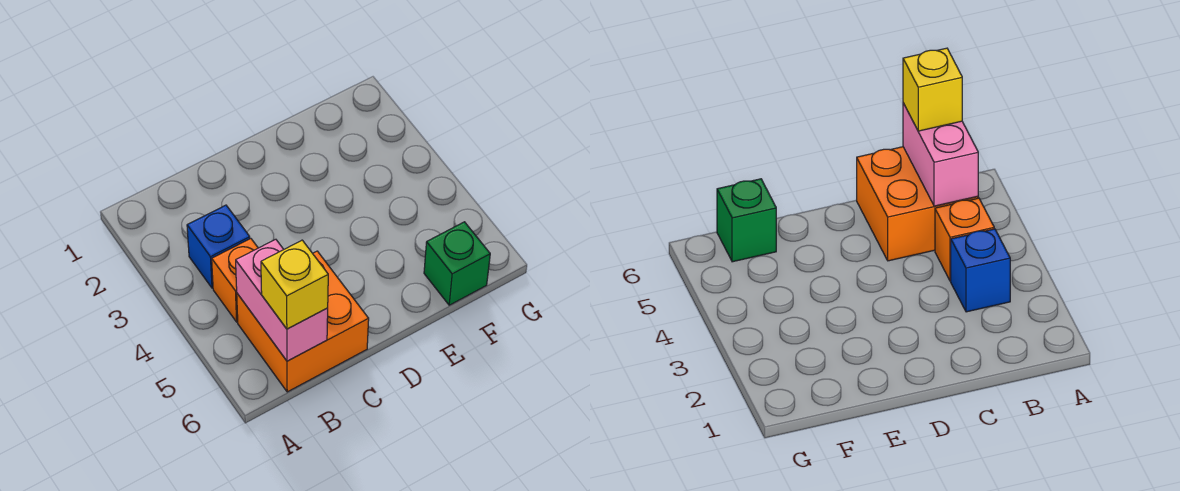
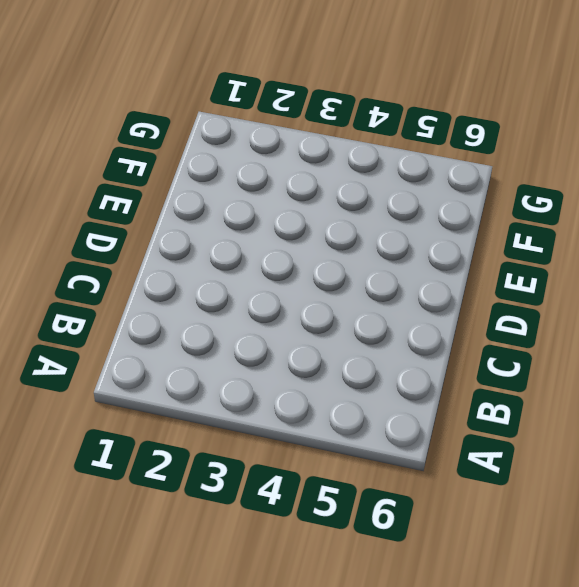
none -> blue 1x1 brick [187,205,250,288]
none -> orange 1x1 brick [212,239,258,322]

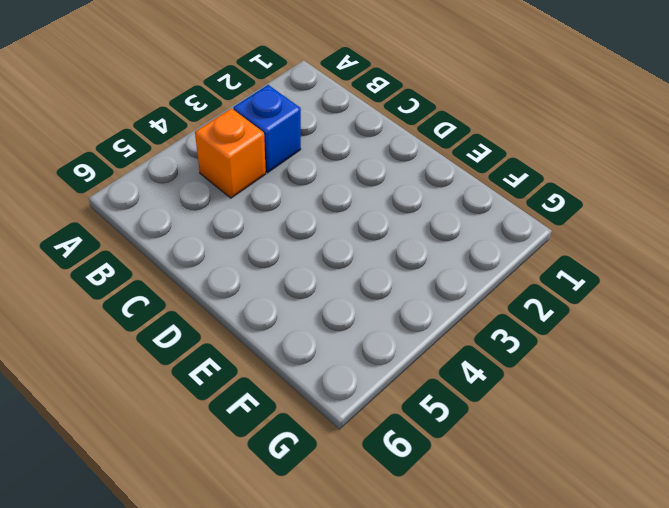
none -> orange 2x2 brick [237,251,369,392]
none -> green 1x1 brick [424,222,490,305]

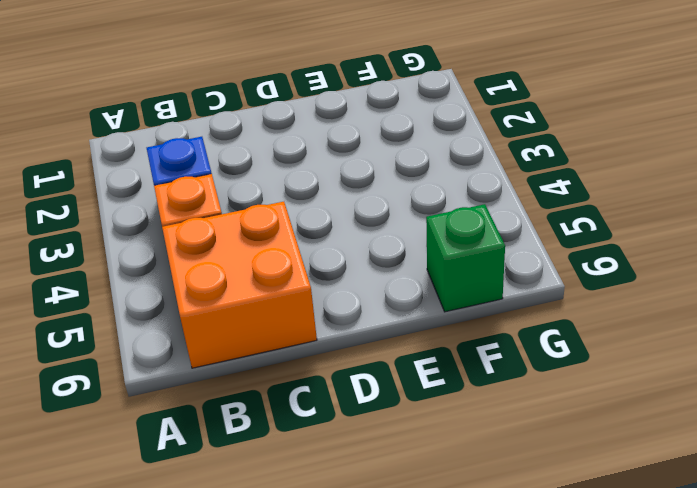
none -> pink 1x2 brick [236,239,328,361]
none -> yellow 1x1 brick [261,240,328,329]

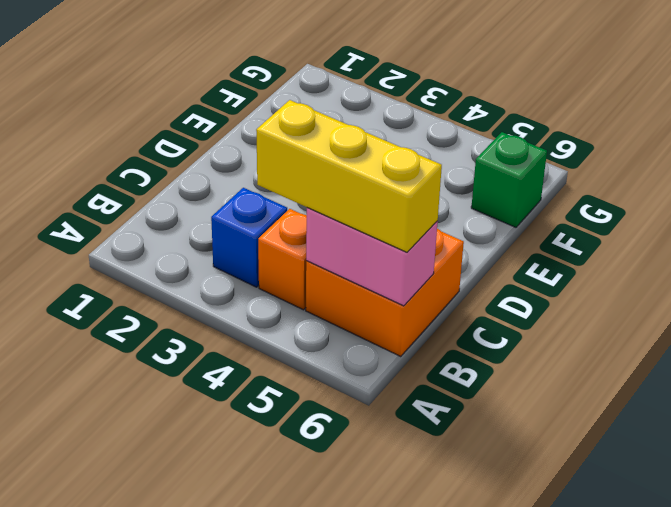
yellow 1x3 brick [256,100,442,252] -> yellow 1x1 brick [261,240,328,329]

